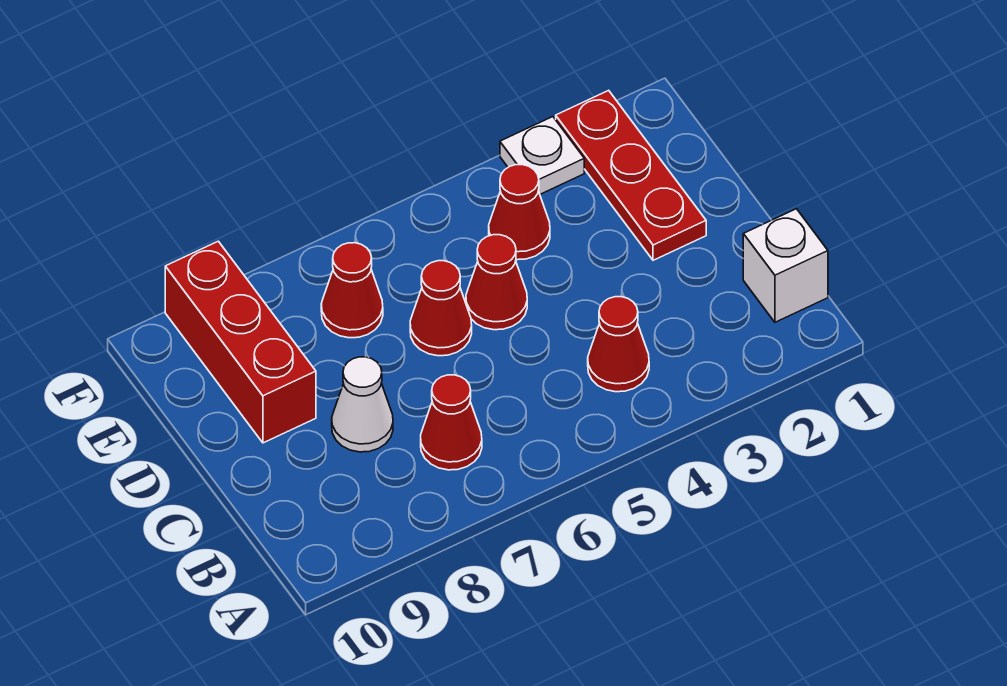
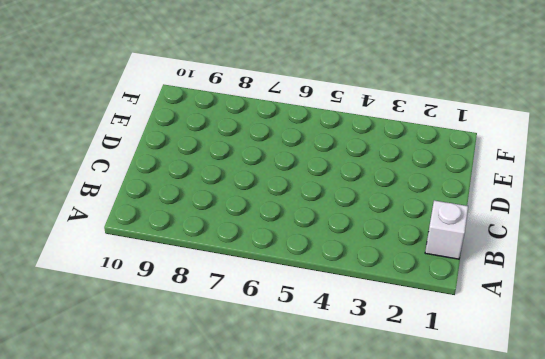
none -> red 1x1 cone [588,297,649,392]
none -> red 1x1 cone [421,375,482,470]

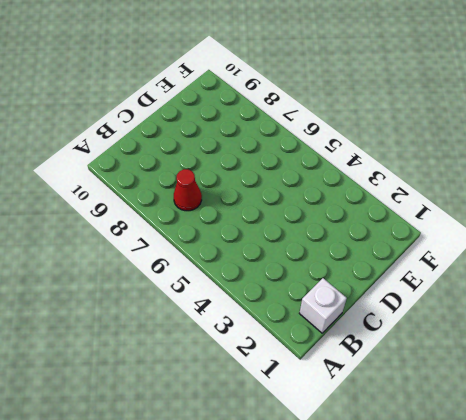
none -> red 1x1 cone [588,297,649,392]
none -> white 1x1 cone [332,357,393,452]

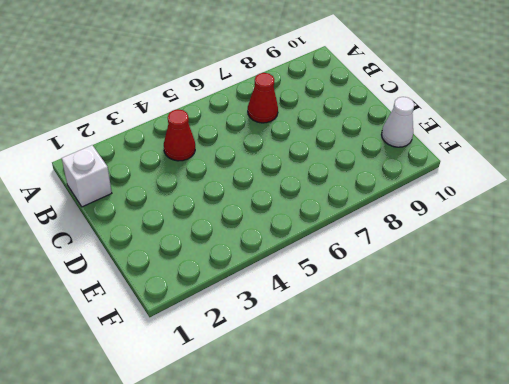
white 1x1 cone [382,97,414,147] -> white 1x1 cone moved to [332,357,393,452]
none -> red 1x3 plate [556,90,706,260]
none -> red 1x1 cone [466,235,527,330]

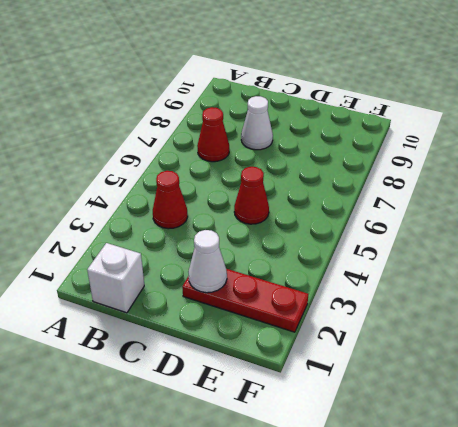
white 1x1 cone [188,230,227,293] -> none
none -> red 1x1 cone [410,261,472,356]
none -> red 1x3 brick [165,241,316,443]

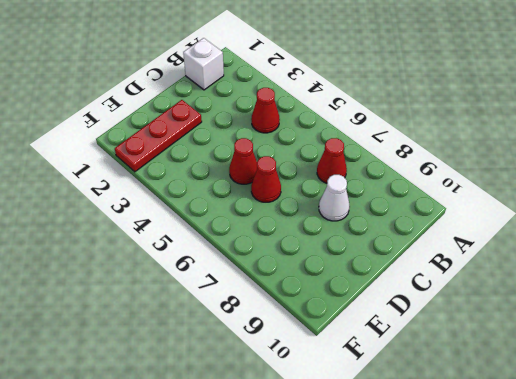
none -> red 1x3 brick [165,241,316,443]
none -> red 1x1 cone [489,165,550,260]

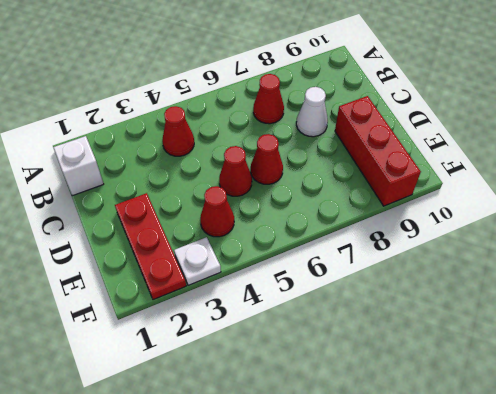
none -> red 1x1 cone [321,243,383,338]

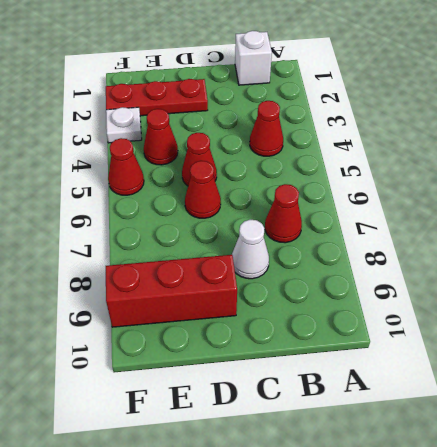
red 1x1 cone [108,138,144,195] -> red 1x1 cone moved to [321,243,383,338]

